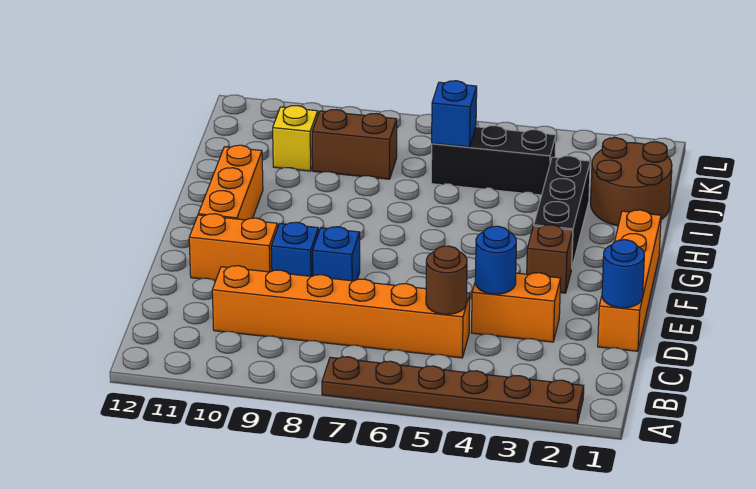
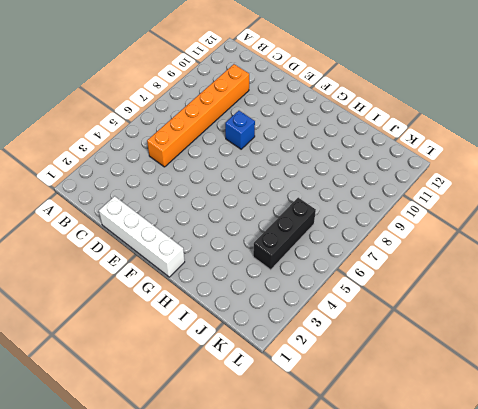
white 1x4 brick [99,196,185,277] -> orange 1x4 brick [598,210,661,351]
none -> brown 1x6 plate [322,357,584,423]
none -> orange 1x2 brick [471,273,561,342]
none -> blue 1x1 brick [271,222,318,276]

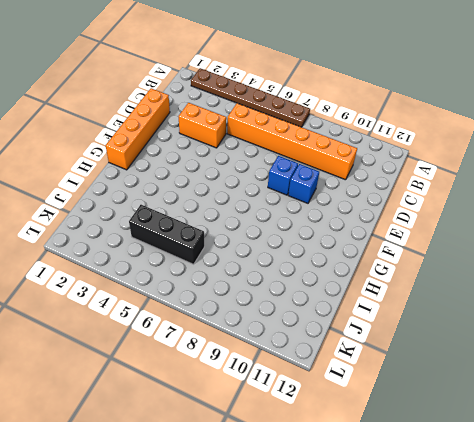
none -> orange 1x2 brick [189,214,278,280]
none -> brown 1x1 brick [527,225,573,293]
none -> orange 1x3 brick [198,145,263,220]

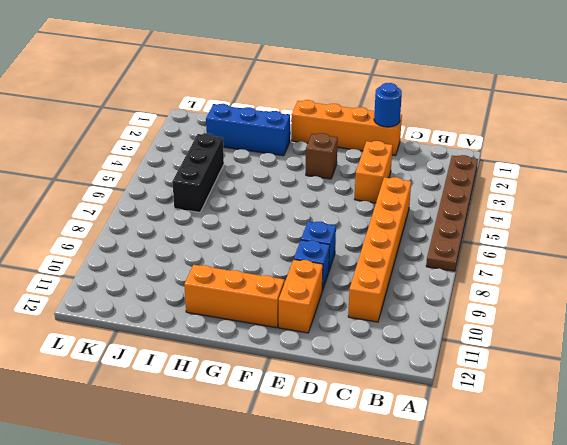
blue 1x3 brick [206,104,290,156] -> brown 2x2 round brick [591,138,672,226]
none -> black 1x3 brick [534,156,590,266]
none -> brown 1x2 brick [312,109,397,179]
none -> yellow 1x1 brick [273,106,318,171]

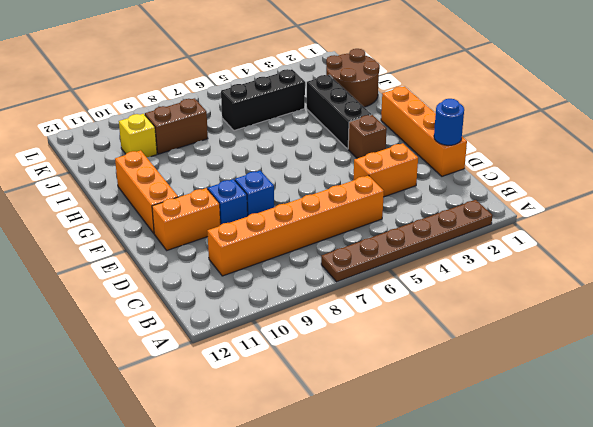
none -> brown 1x1 round brick [426,246,467,314]
none -> blue 1x1 round brick [475,226,516,294]
none -> blue 1x1 brick [432,81,477,147]

